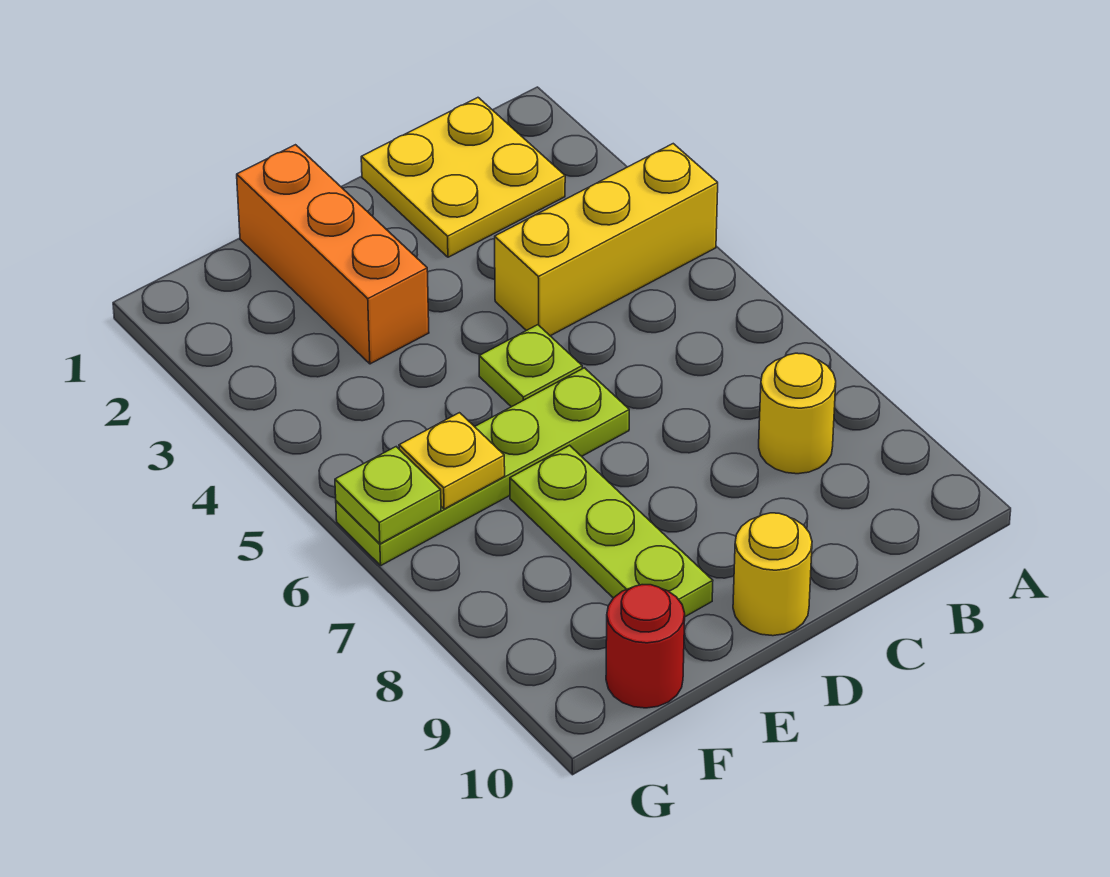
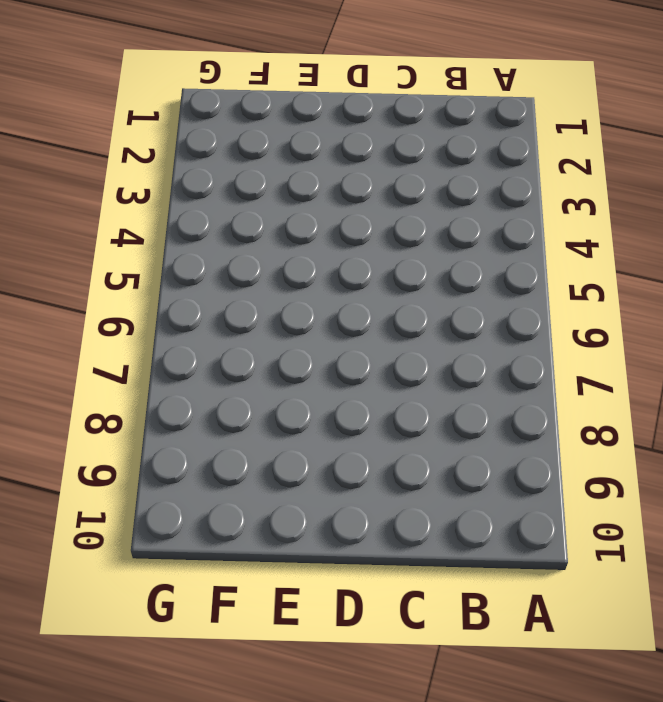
none -> yellow 1x3 brick [495,144,718,336]
none -> yellow 2x2 plate [361,98,565,257]

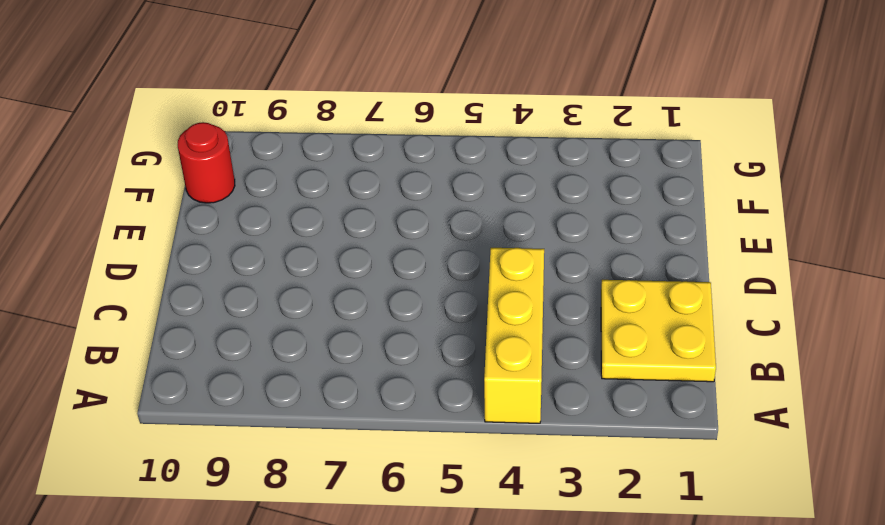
none -> yellow 1x1 round brick [759,353,836,474]
none -> lime 1x1 plate [479,325,582,407]

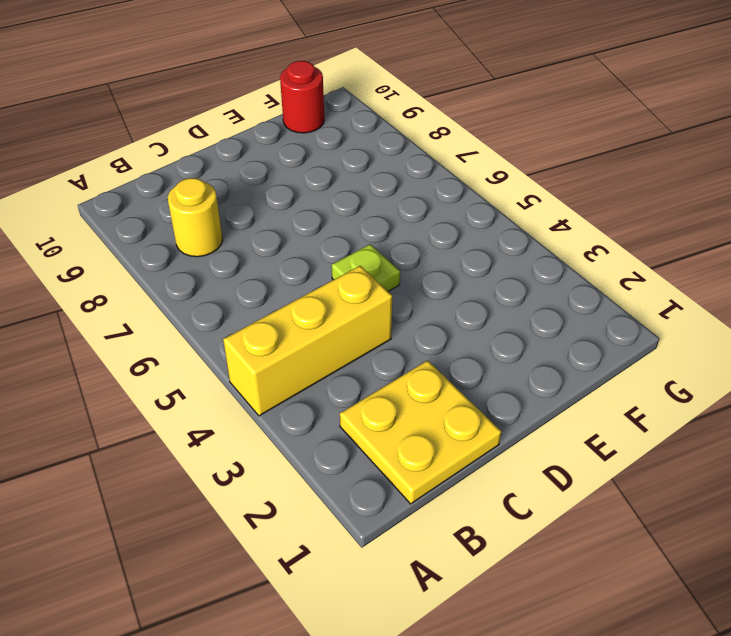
none -> lime 1x4 plate [336,368,629,565]
none -> yellow 1x1 round brick [733,513,812,636]

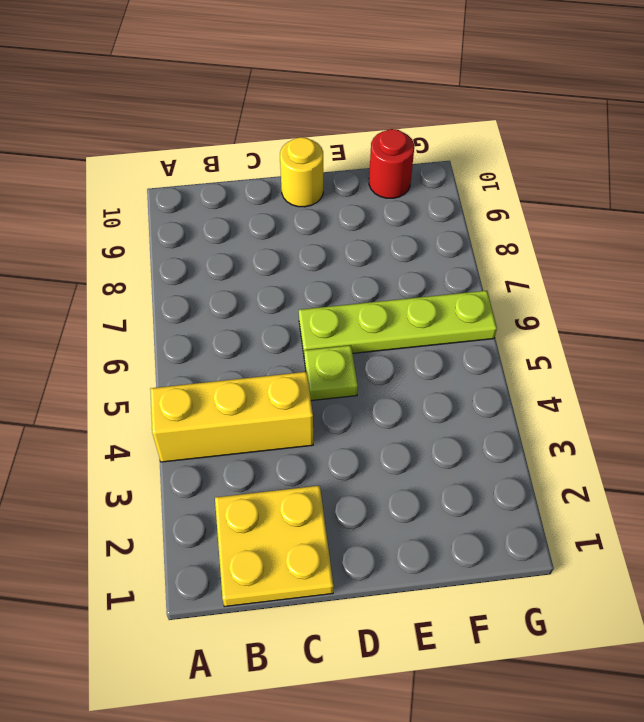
none -> yellow 1x1 round brick [759,353,836,474]
none -> orange 1x3 brick [237,145,429,364]

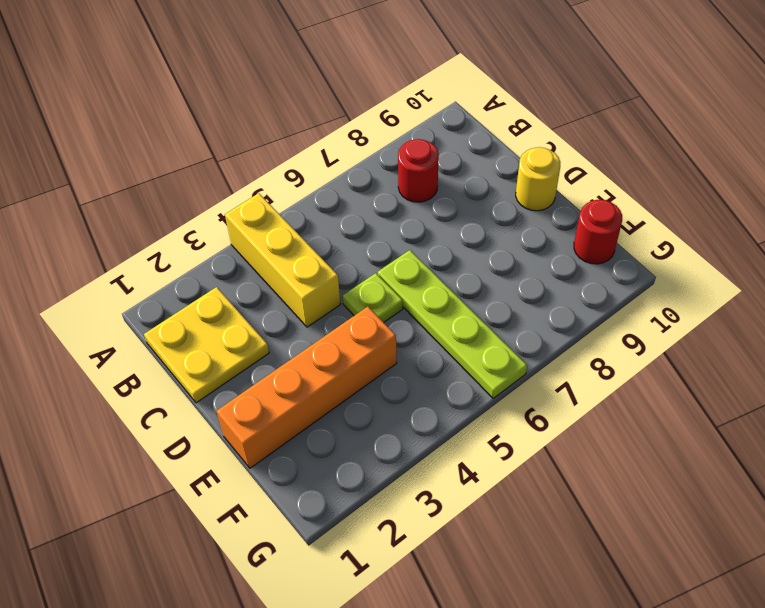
red 1x1 round brick [398,139,439,202] -> yellow 1x1 round brick [759,353,836,474]
orange 1x4 brick [216,307,397,468] -> orange 1x3 brick [237,145,429,364]
none -> lime 1x3 plate [510,445,713,617]
none -> yellow 1x1 plate [399,413,505,509]

